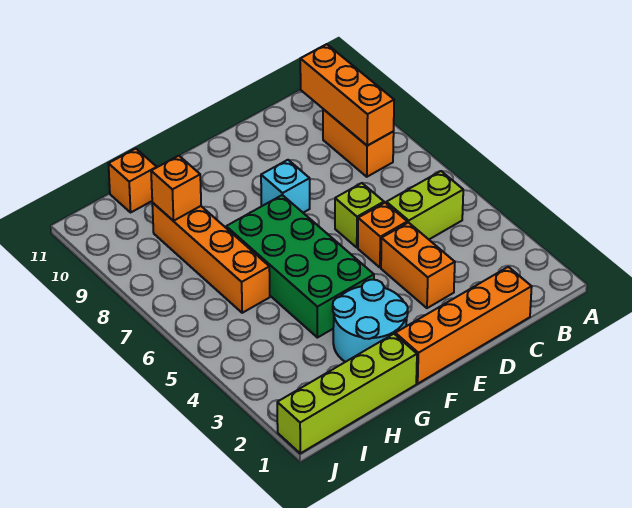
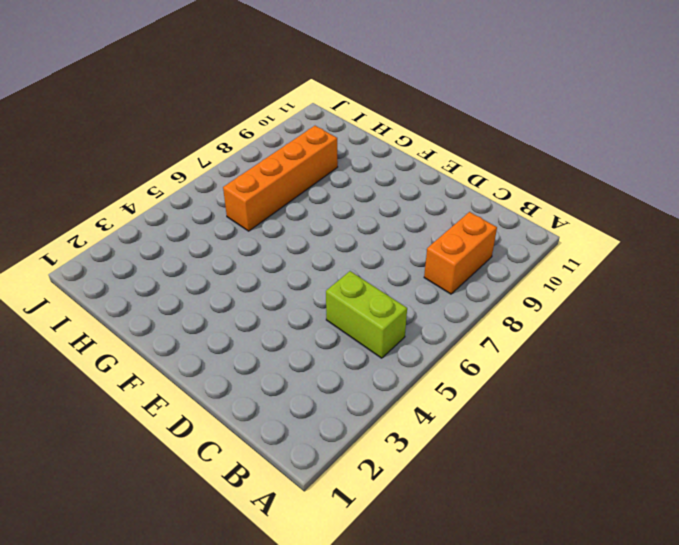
none -> orange 1x4 brick [395,267,532,384]
none -> orange 1x2 brick [381,222,455,308]
none -> orange 1x1 brick [358,203,407,268]

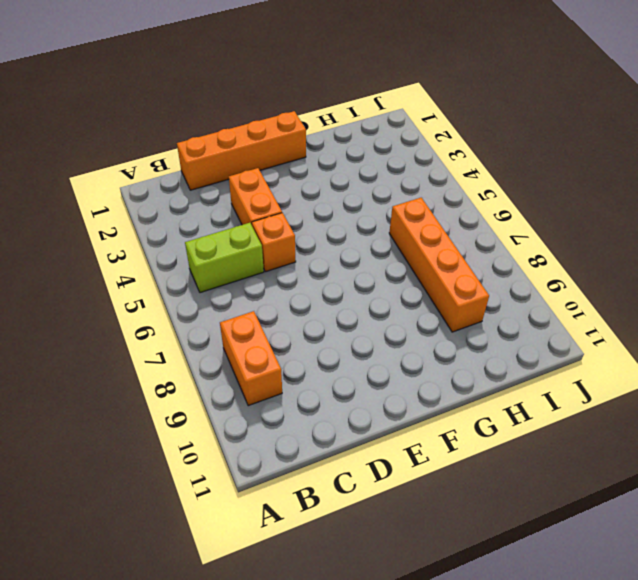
none -> lime 1x1 brick [335,183,384,247]
none -> cyan 1x1 brick [261,160,310,213]
none -> cyan 2x2 round brick [333,280,408,362]

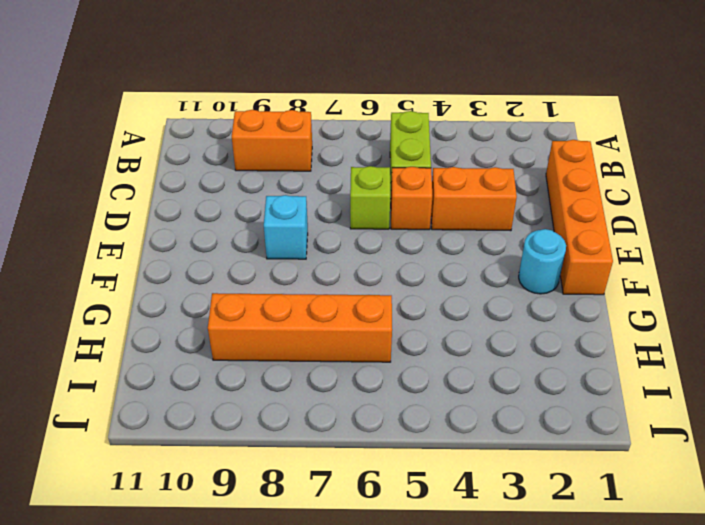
cyan 1x1 round brick [519,229,566,294] -> cyan 2x2 round brick [333,280,408,362]
none -> green 2x4 brick [226,195,374,338]
none -> lime 1x4 brick [277,334,417,453]
none -> orange 1x1 brick [109,149,157,212]

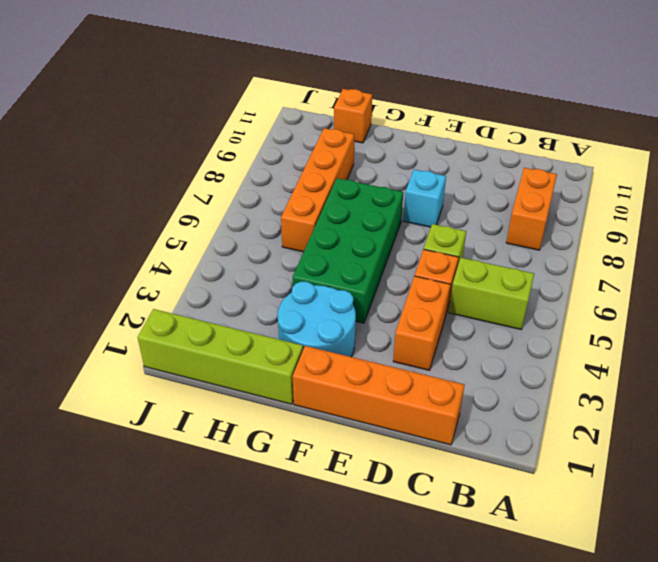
none -> orange 1x3 brick [300,44,394,146]
none -> orange 1x1 brick [151,156,201,221]

